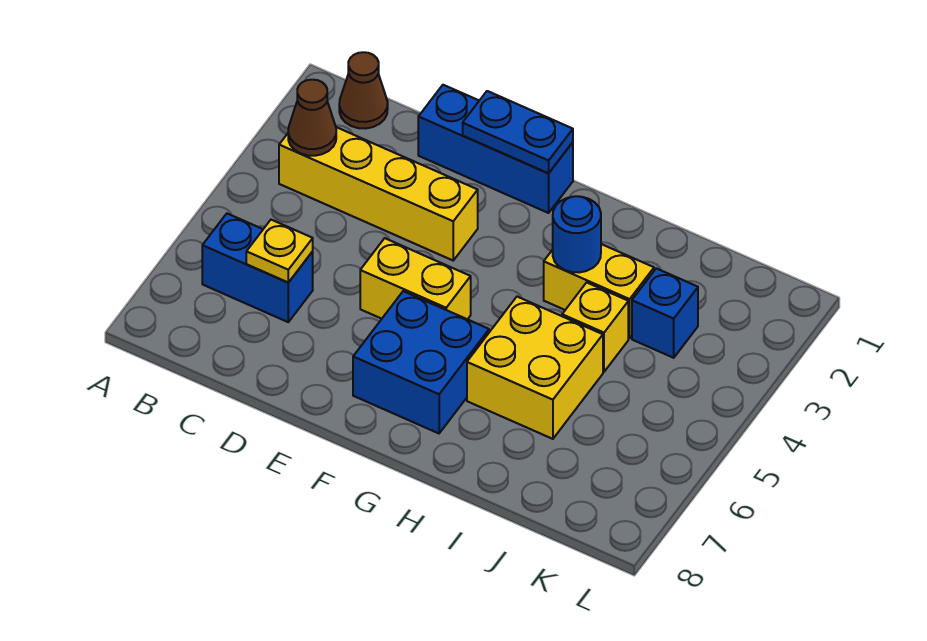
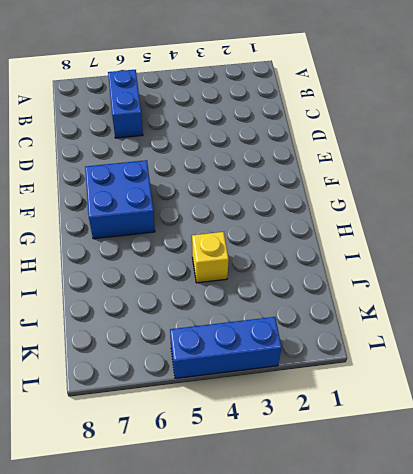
blue 1x3 brick [170,317,282,378] -> blue 1x3 brick turned to [418,85,573,213]
none -> brown 1x1 cone [339,52,388,129]
none -> yellow 1x4 brick [279,127,478,260]
none -> yellow 1x2 brick [360,238,471,319]

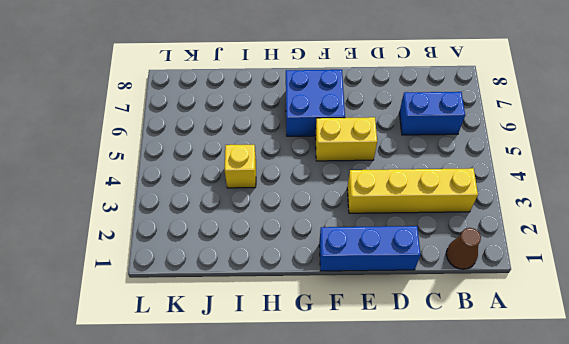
none -> yellow 1x2 brick [544,244,654,338]
none -> yellow 2x2 brick [467,297,603,439]
none -> blue 1x1 brick [632,268,698,358]

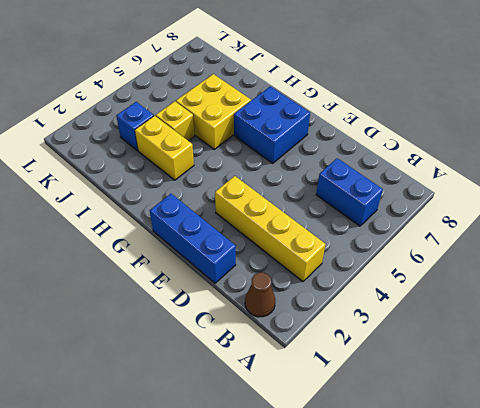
none -> yellow 1x2 brick [360,238,471,319]
none -> brown 1x1 cone [288,80,336,156]
none -> yellow 1x1 plate [246,220,313,283]

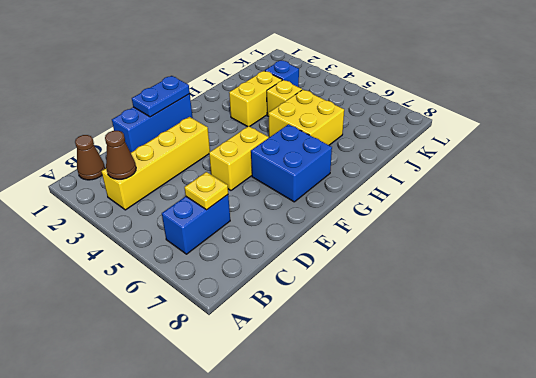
none -> blue 1x1 round brick [553,196,601,272]

